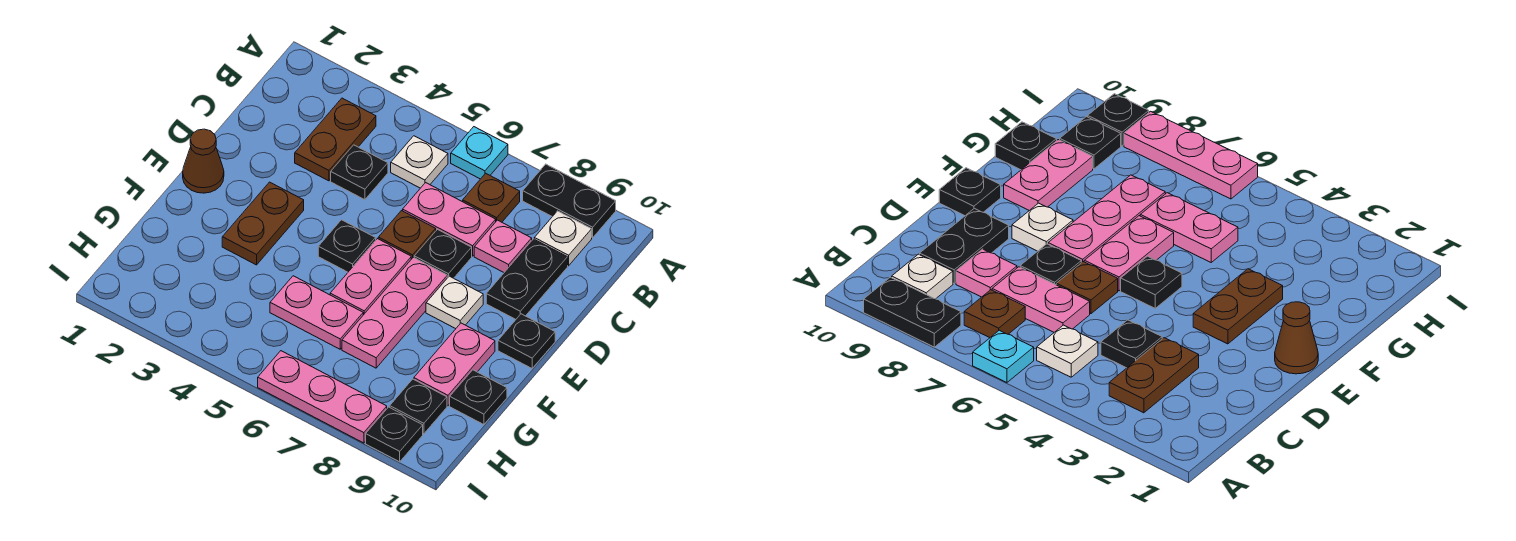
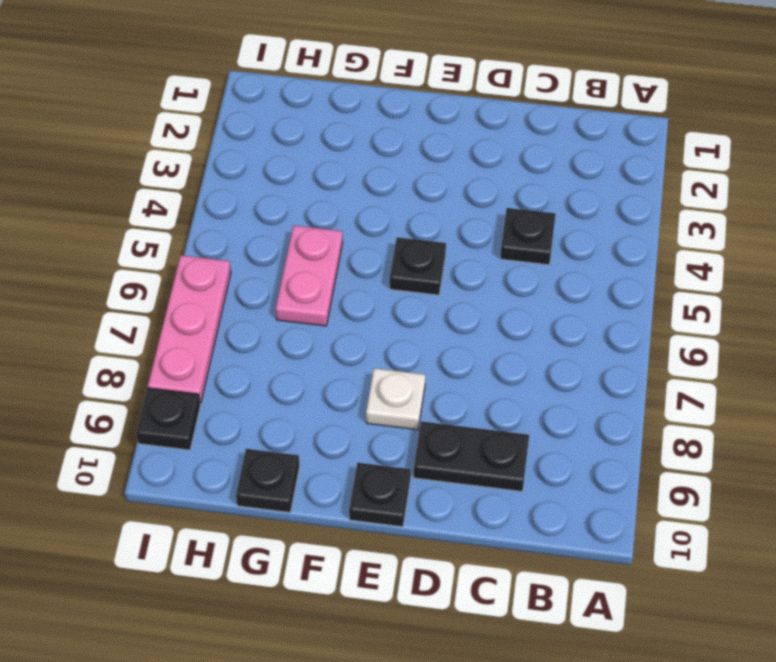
none -> cyan 1x1 plate [451,127,508,179]
none -> black 1x2 plate [523,164,616,238]
none -> brown 1x2 plate [295,98,376,181]

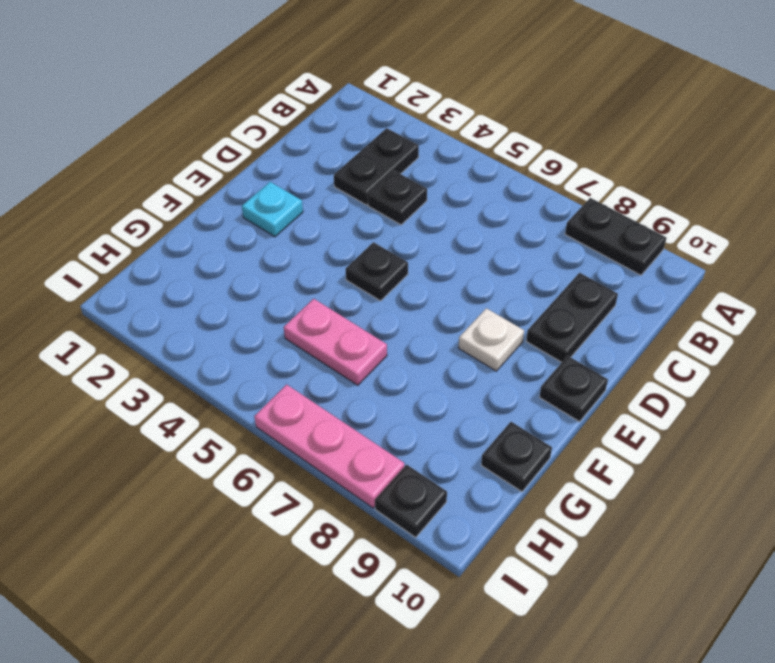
black 1x2 plate [334,128,419,205] -> brown 1x2 plate [295,98,376,181]
cyan 1x1 plate [242,182,303,237] -> cyan 1x1 plate moved to [451,127,508,179]
none -> white 1x1 plate [391,136,448,188]
none -> brown 1x1 plate [463,173,520,222]
none -> white 1x1 plate [534,211,592,266]

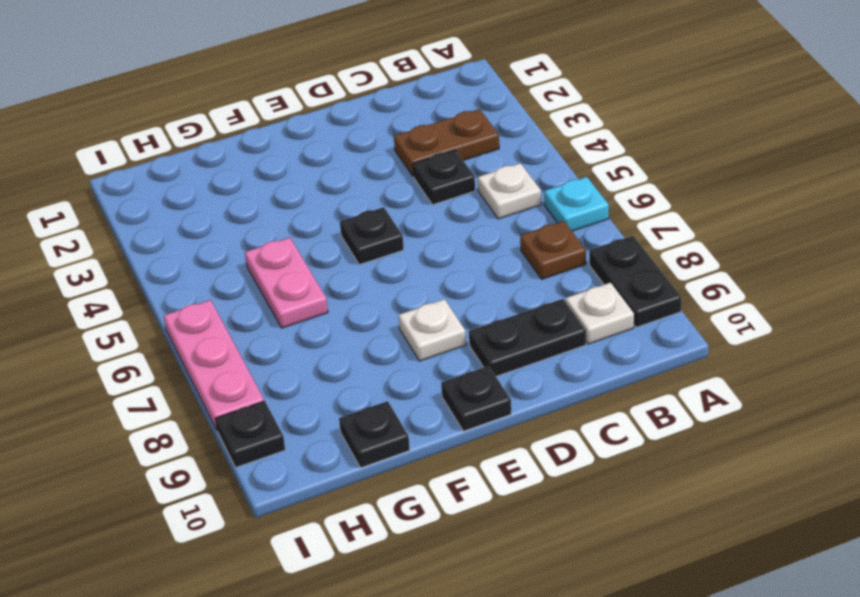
none -> pink 1x2 plate [403,183,496,256]
none -> pink 1x1 plate [474,220,532,272]
none -> brown 1x1 plate [378,211,436,259]

